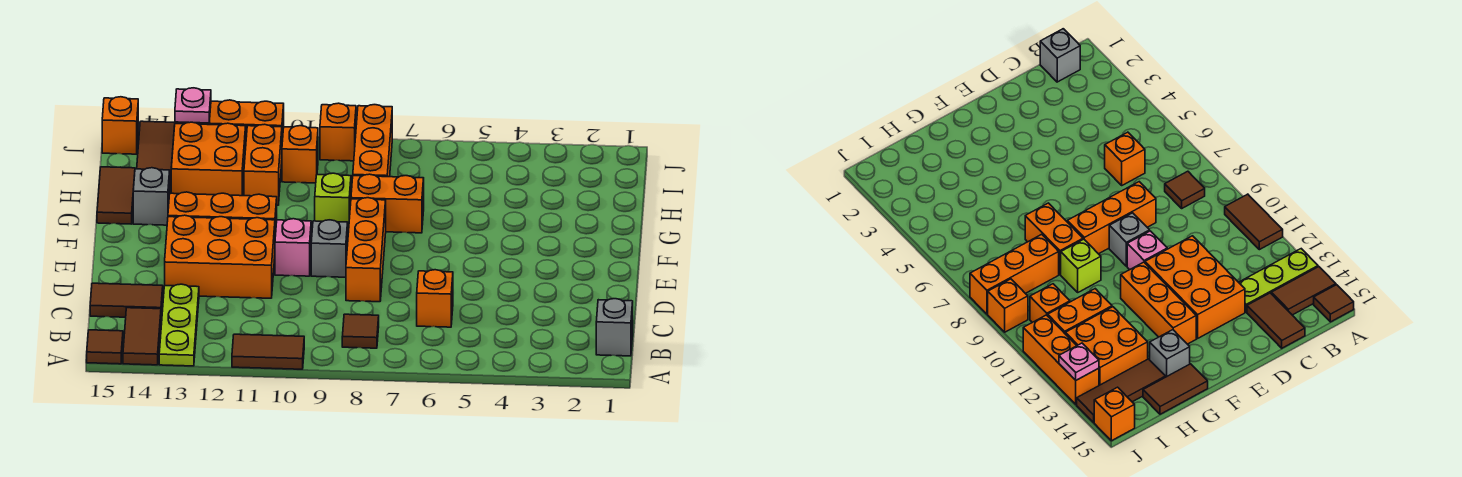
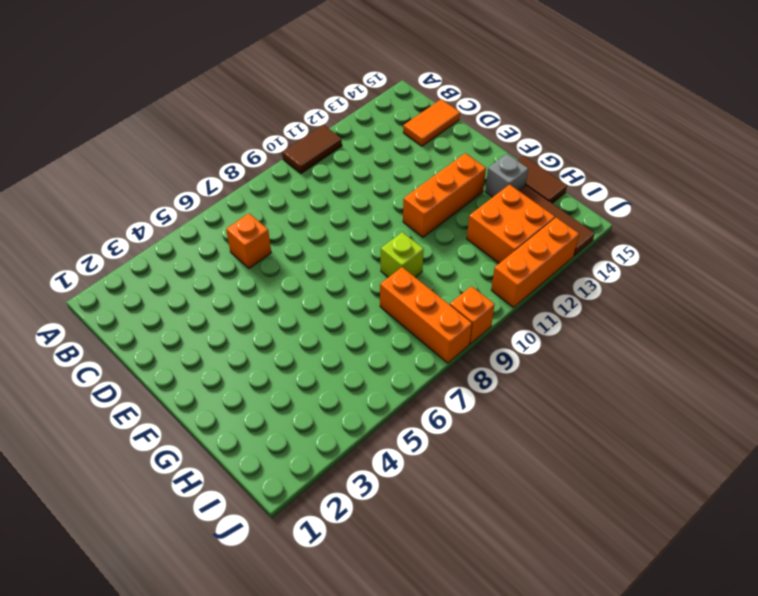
orange 1x2 tile [403,99,460,146] -> brown 1x2 tile [90,283,163,317]
none -> lime 1x3 plate [159,284,199,366]
none -> brown 1x2 tile [123,308,161,365]
none -> brown 1x1 tile [87,330,123,364]

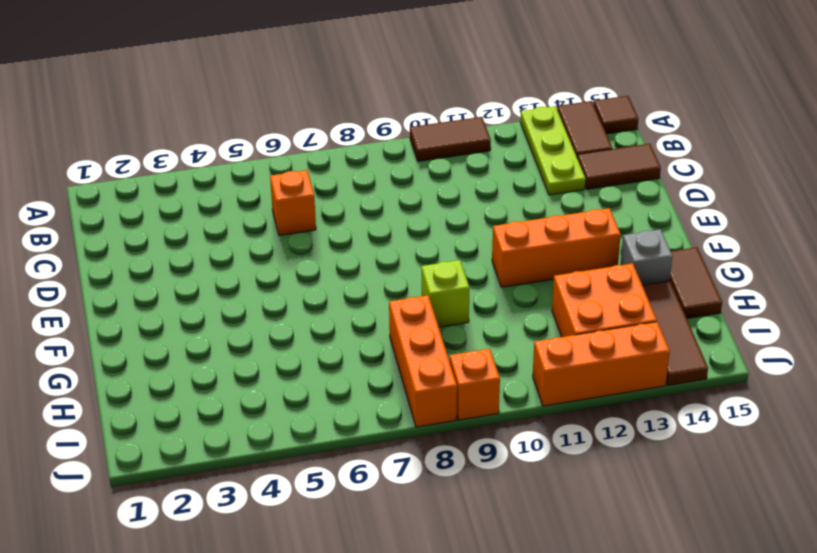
none -> grey 1x1 brick [596,299,633,356]
none -> brown 1x1 tile [342,314,379,348]
none -> orange 1x3 brick [346,198,386,302]

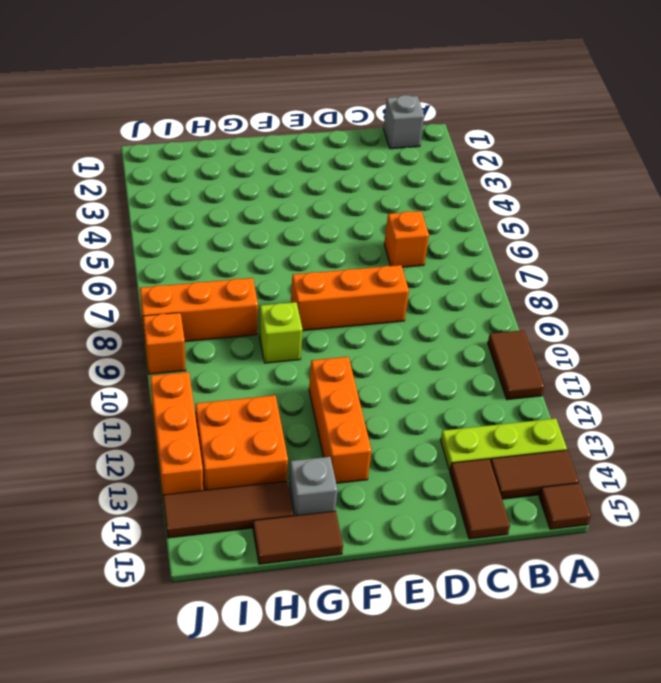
none -> brown 1x1 tile [342,314,379,348]
none -> orange 2x3 brick [165,215,275,298]
none -> grey 1x1 brick [311,220,348,277]

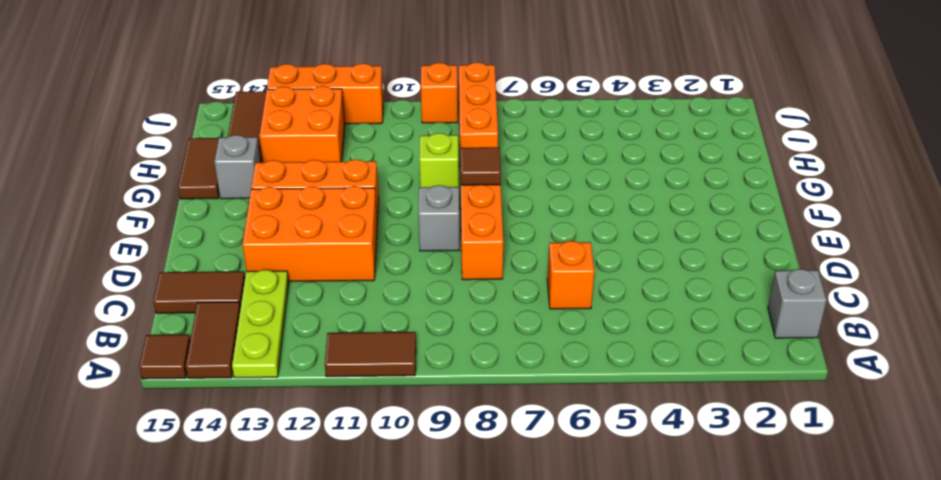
brown 1x1 tile [460,147,501,185] -> brown 1x1 tile moved to [342,314,379,348]
none -> pink 1x1 brick [275,219,311,276]
none -> orange 1x2 brick [351,174,424,233]
none -> orange 1x2 brick [244,124,282,205]

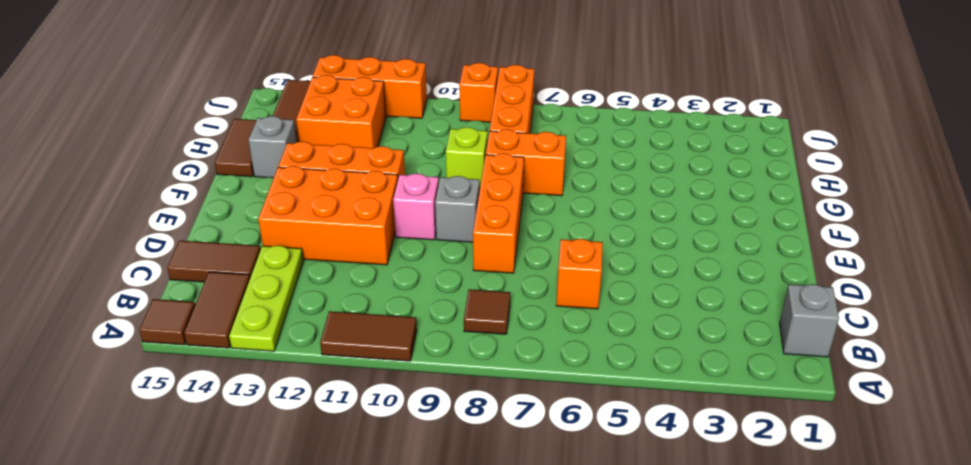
none -> orange 1x2 brick [244,124,282,205]
none -> orange 1x1 brick [282,126,318,183]
none -> orange 1x1 brick [102,97,138,154]

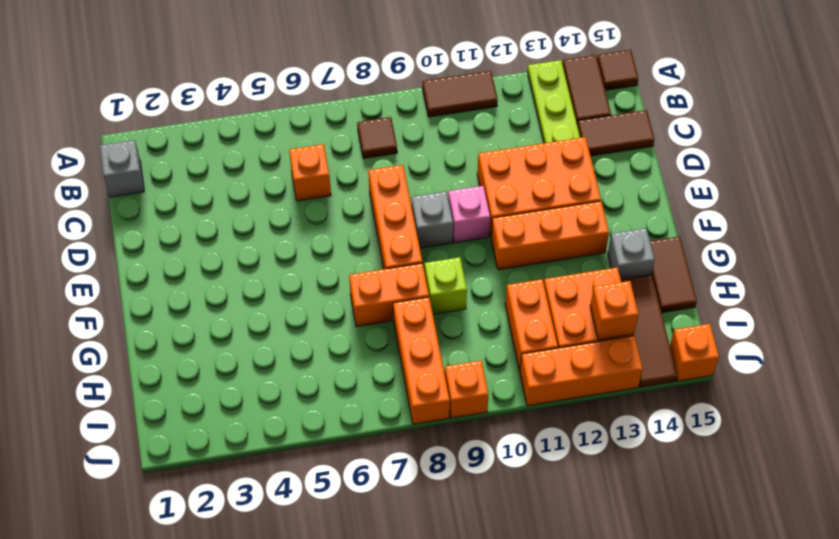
orange 1x1 brick [590,281,638,340] -> orange 1x1 brick moved to [282,126,318,183]
none -> pink 1x1 plate [175,88,211,123]

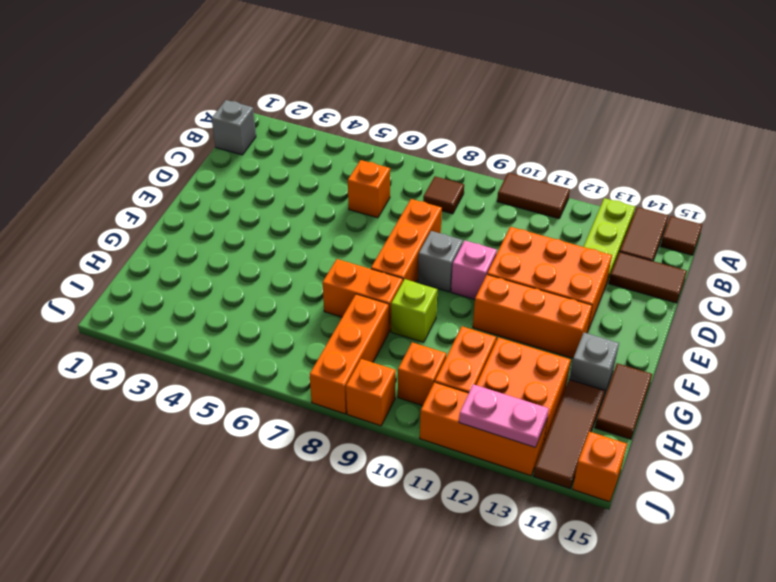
pink 1x2 plate [459,384,549,448] -> pink 1x1 plate [175,88,211,123]

